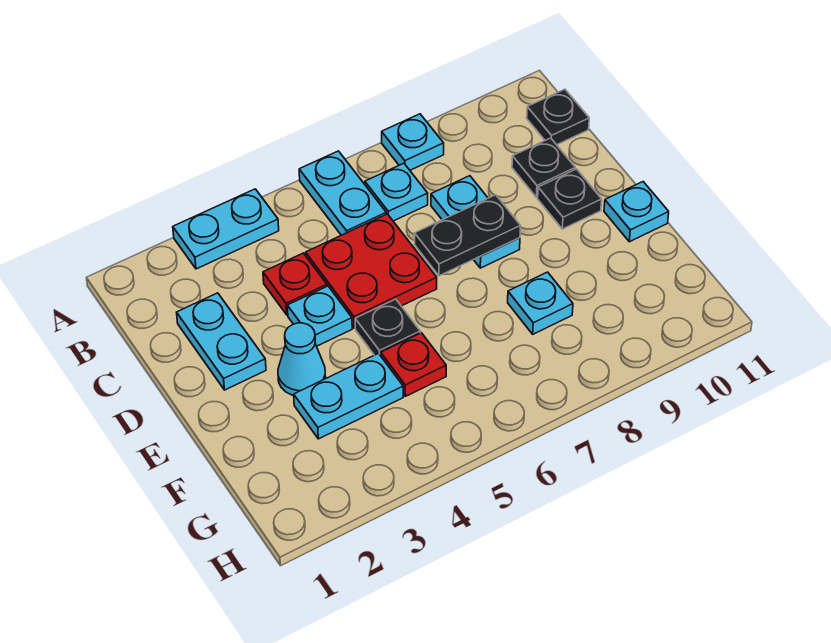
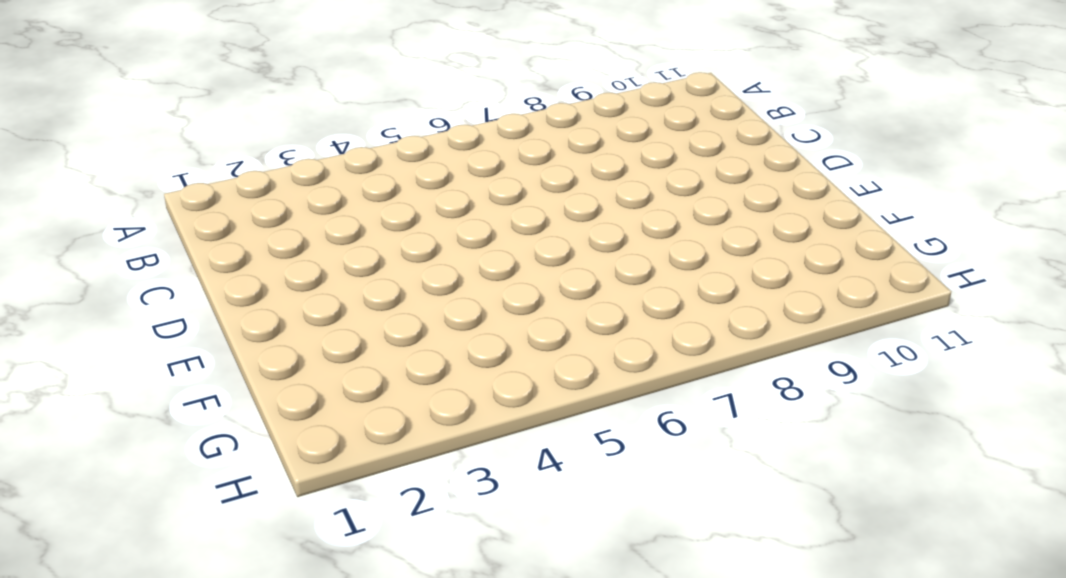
none -> cyan 1x2 plate [173,189,279,269]
none -> cyan 1x2 plate [299,151,386,235]
none -> cyan 1x1 plate [382,114,444,170]

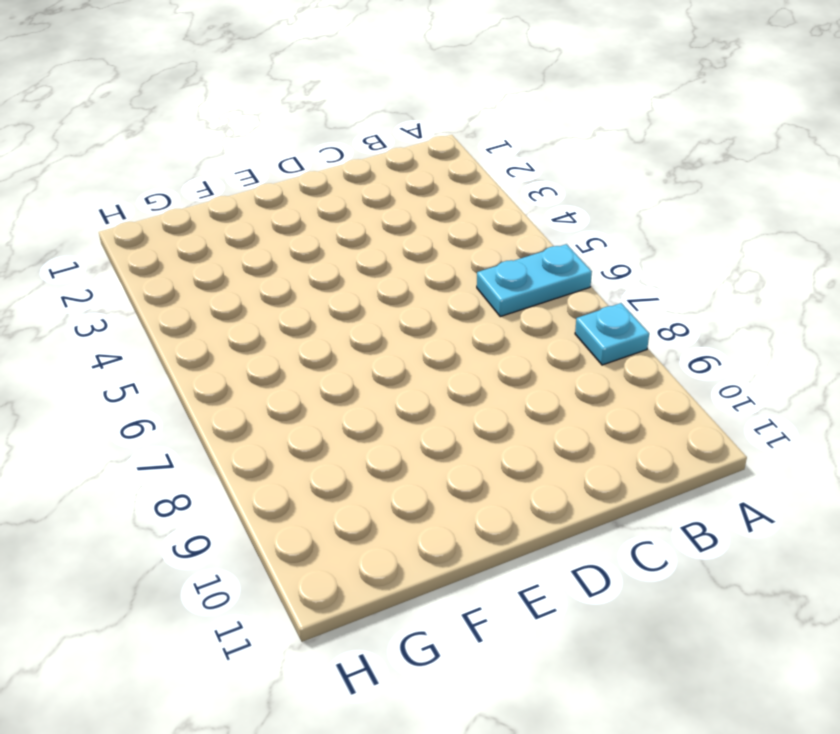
none -> cyan 1x2 plate [173,189,279,269]
none -> cyan 1x1 plate [365,163,428,221]
none -> black 1x1 plate [527,89,589,145]

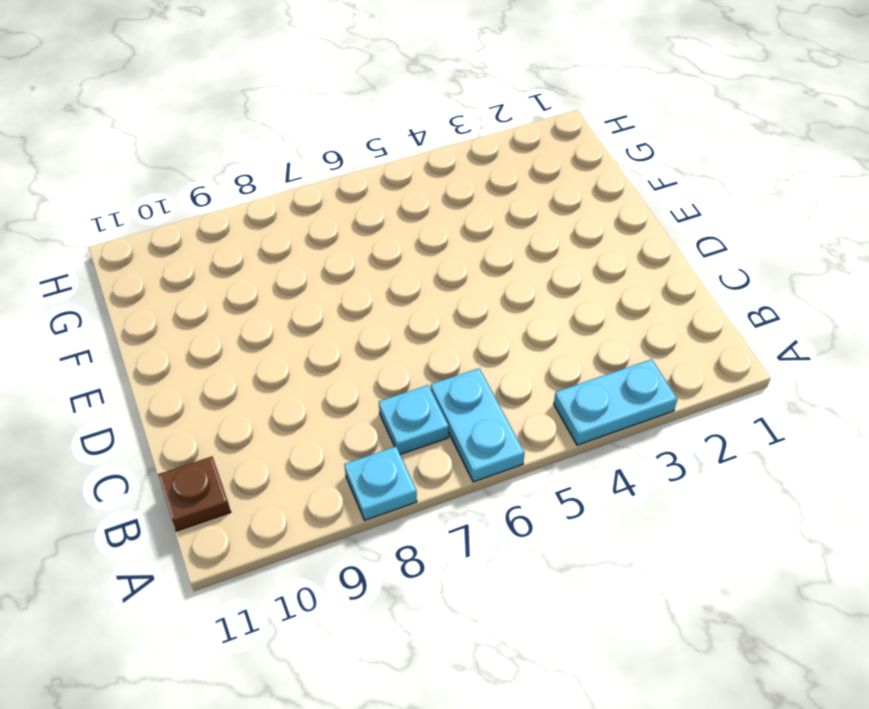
brown 1x1 plate [158,457,231,531] -> black 1x1 plate [527,89,589,145]
none -> cyan 1x2 plate [177,293,266,390]
none -> red 1x1 plate [263,253,327,315]
none -> red 2x2 plate [306,214,437,328]

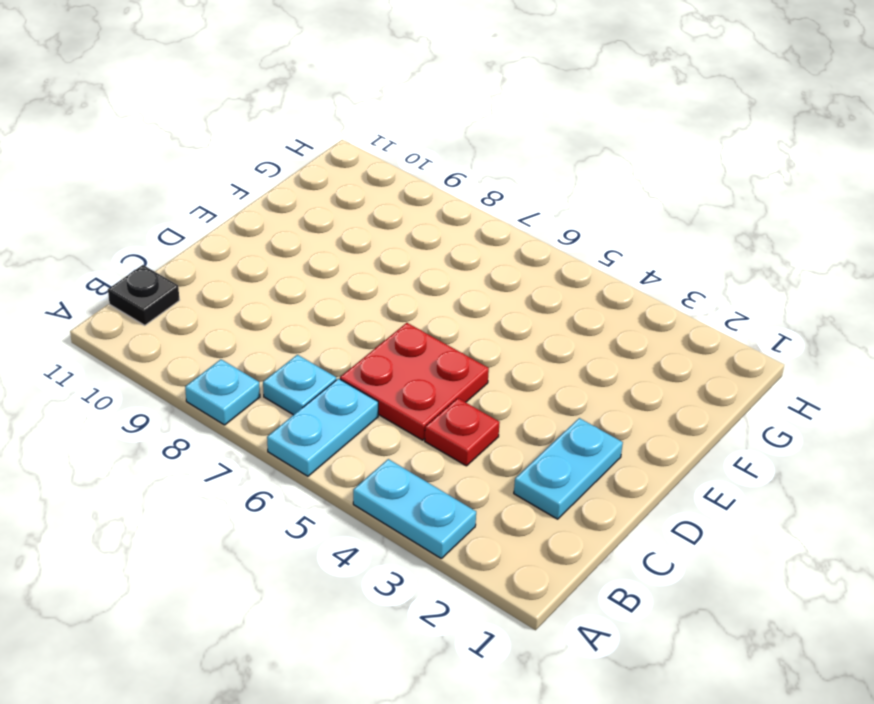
none -> cyan 1x2 plate [431,176,520,268]
none -> black 1x1 plate [512,138,575,197]
none -> cyan 1x1 plate [287,286,352,346]

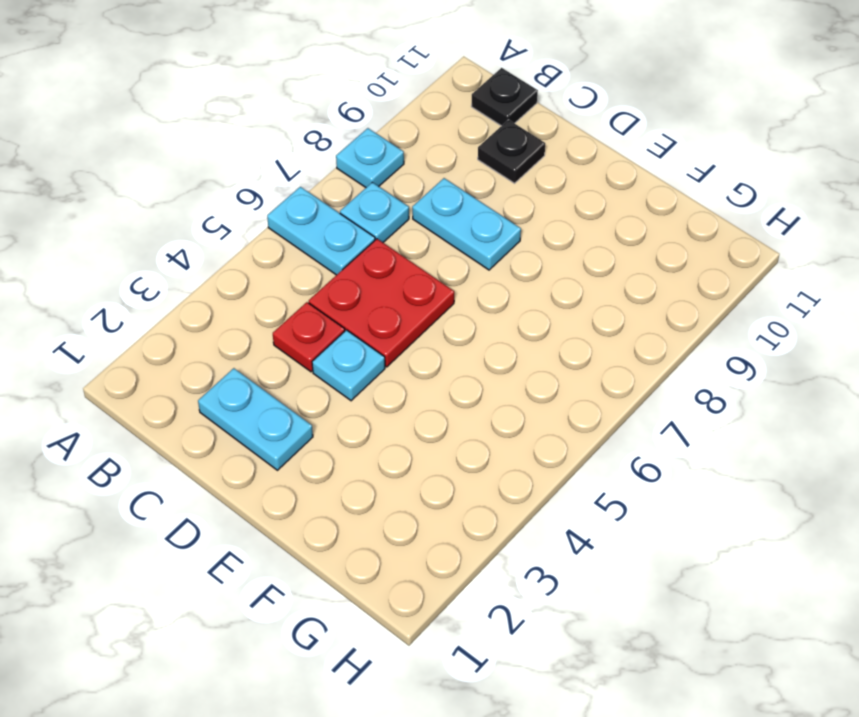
none -> cyan 1x2 plate [173,189,279,269]
none -> black 1x1 plate [538,169,602,229]
none -> cyan 1x1 cone [278,323,326,396]

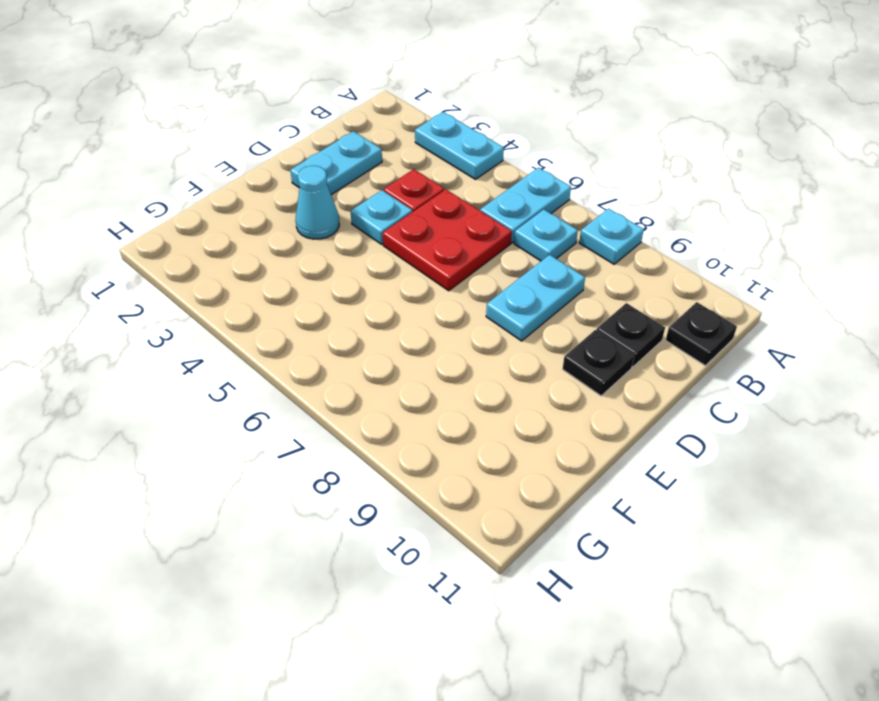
none -> black 1x1 plate [355,299,420,356]
none -> cyan 1x1 plate [604,182,669,242]
none -> cyan 1x2 plate [294,353,403,439]

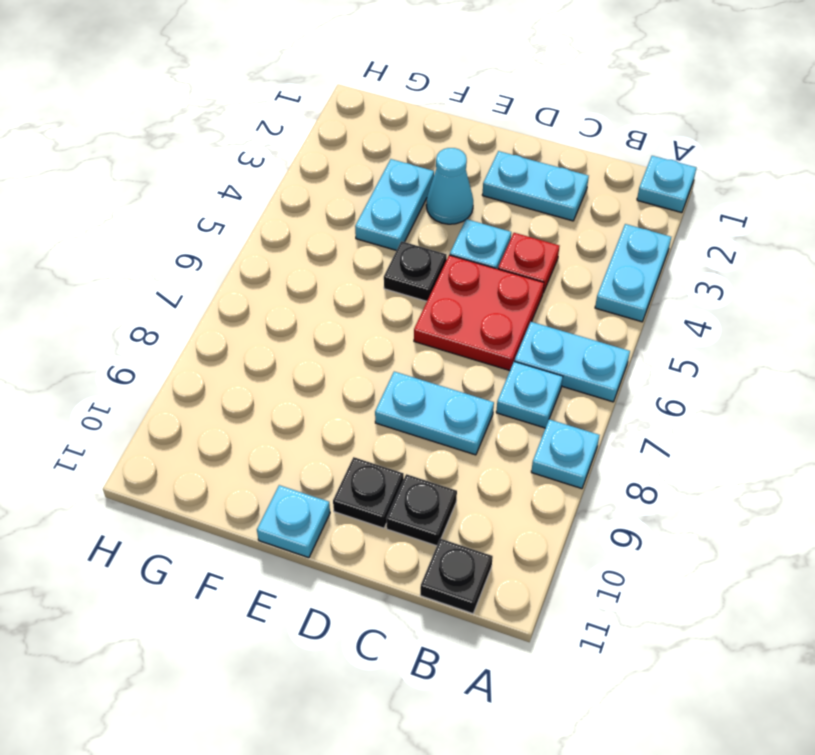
cyan 1x1 plate [637,156,696,213] -> cyan 1x1 plate moved to [508,272,573,334]
none -> red 1x1 plate [381,333,446,396]
none -> black 1x2 plate [415,195,521,276]

